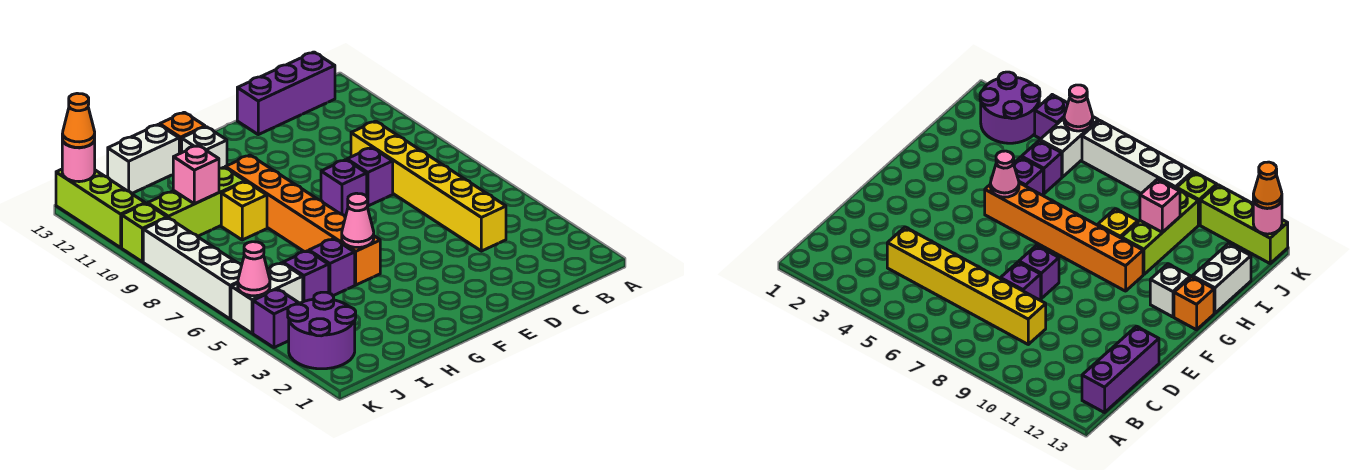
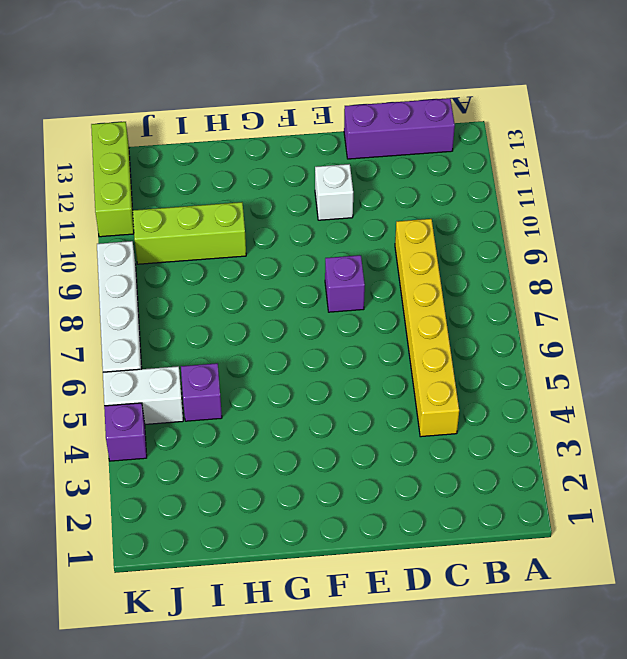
white 1x1 brick [315,164,353,220] -> white 1x1 brick moved to [182,127,227,168]
none -> purple 1x1 brick [347,148,393,206]
none -> orange 1x6 brick [225,155,380,285]
none -> orange 1x1 brick [160,112,205,154]

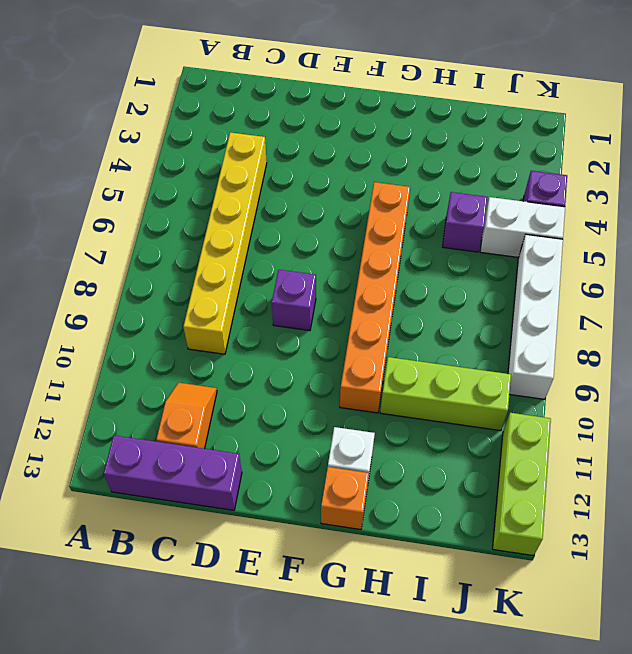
orange 1x2 slope [156,383,217,449] -> none
none -> purple 1x1 brick [347,148,393,206]
none -> purple 1x1 brick [309,239,355,296]
none -> yellow 1x1 brick [221,182,267,240]

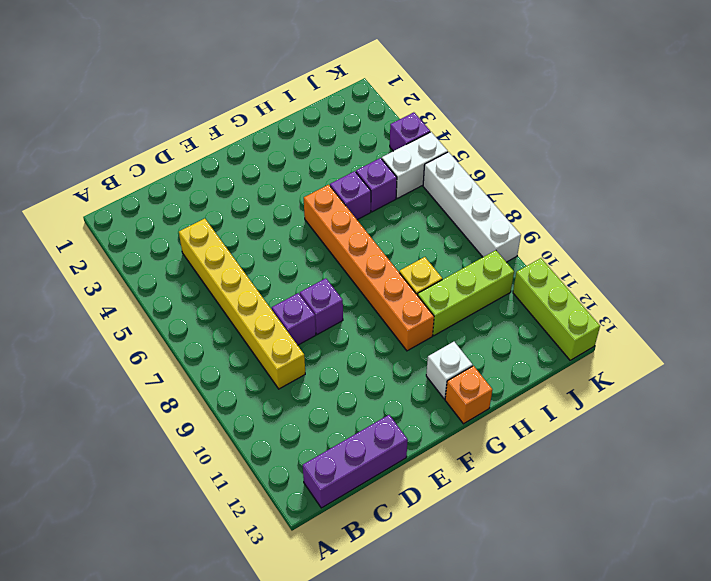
none -> white 1x2 brick [108,124,179,193]
none -> purple 2x2 round brick [288,292,356,369]
none -> lime 1x1 brick [122,203,167,262]

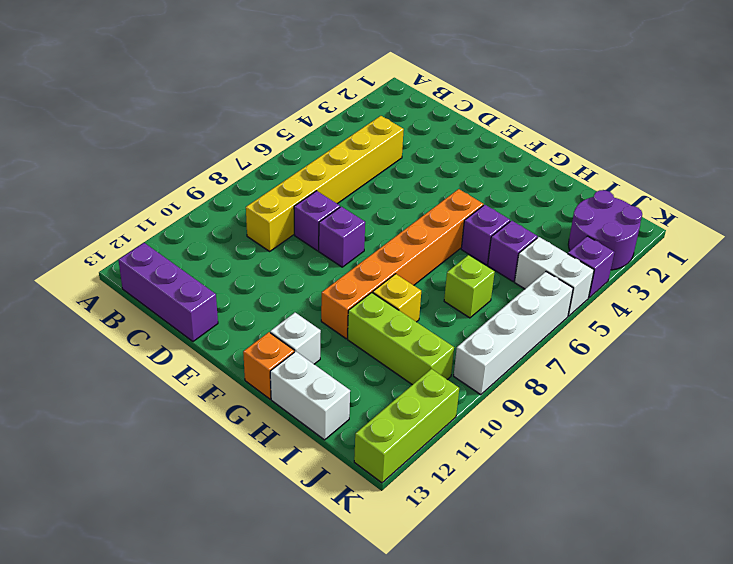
lime 1x1 brick [444,255,495,318] -> lime 1x1 brick moved to [122,203,167,262]
none -> pink 1x1 cone [342,193,374,248]
none -> pink 1x1 brick [173,145,219,204]
none -> pink 1x1 cone [238,242,270,296]

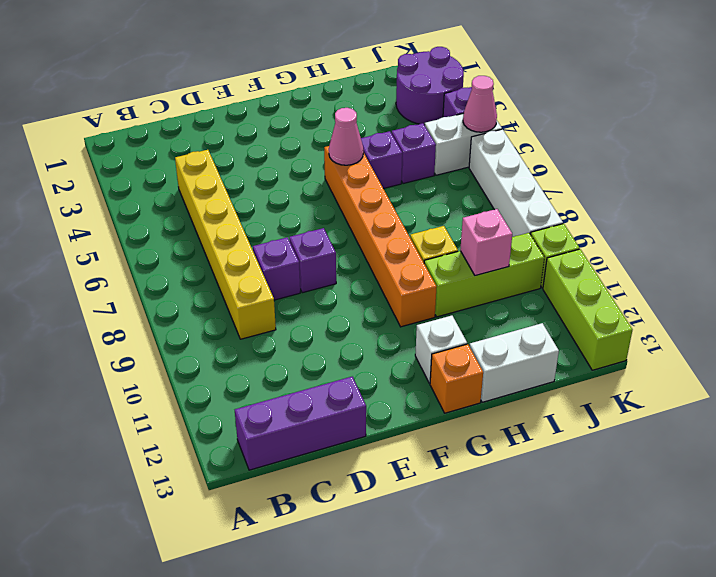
none -> pink 1x1 round brick [62,140,95,182]
none -> orange 1x1 cone [62,93,95,148]

